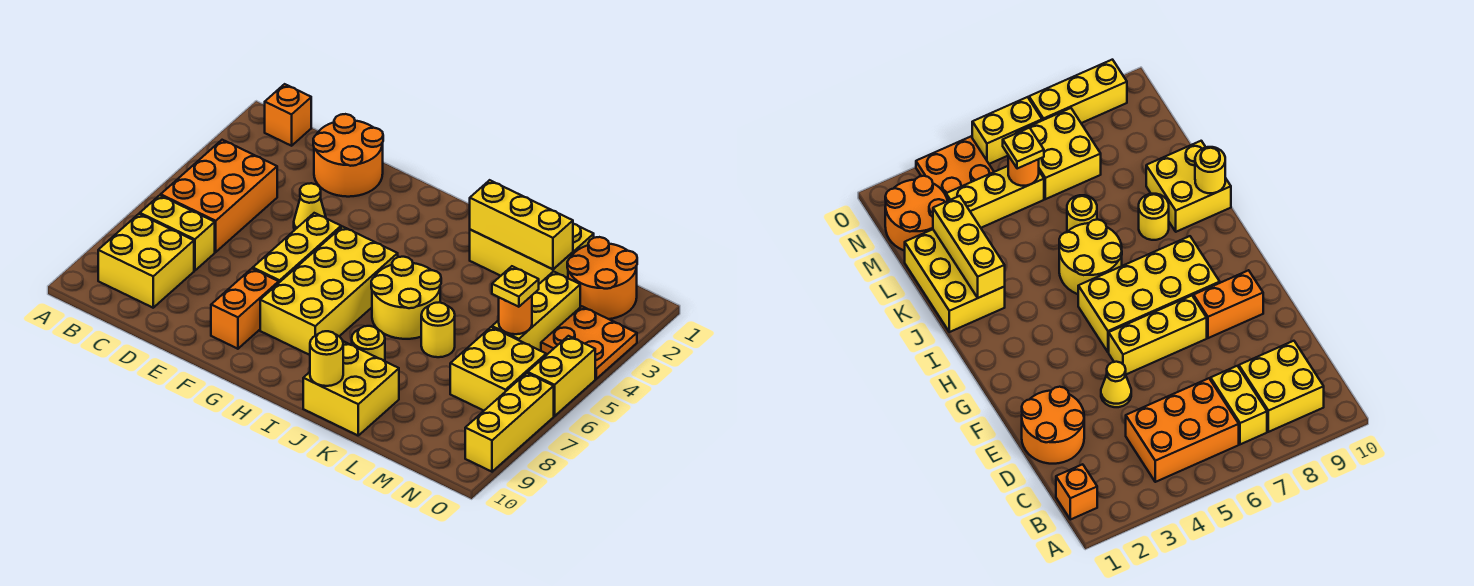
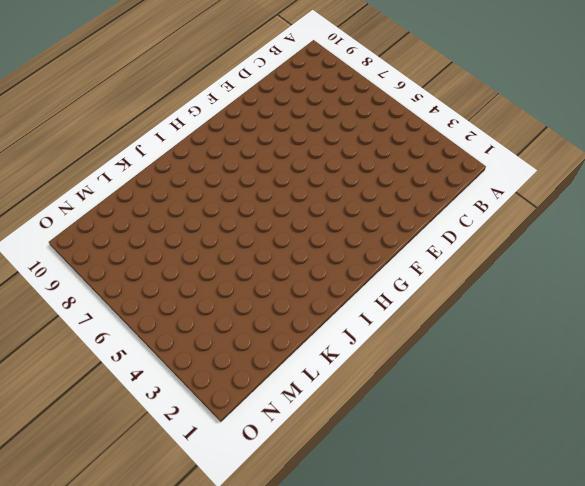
none -> orange 1x1 brick [265,84,311,146]
none -> orange 2x3 brick [161,140,277,252]
none -> yellow 1x2 brick [140,195,215,271]

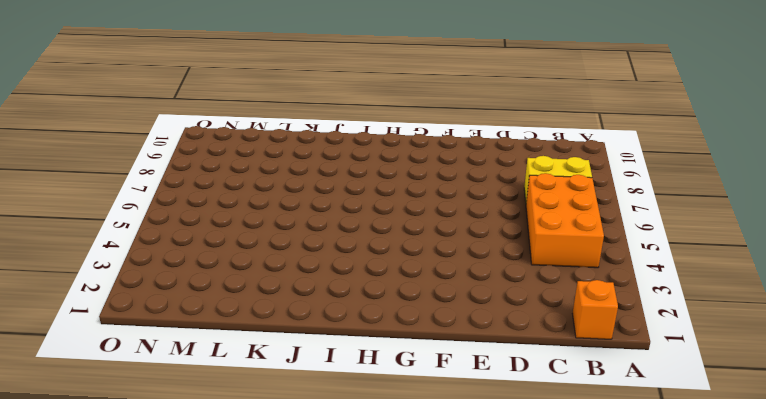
none -> yellow 2x2 brick [98,214,194,308]
none -> orange 2x2 round brick [313,114,383,197]
none -> yellow 1x1 cone [294,183,326,230]

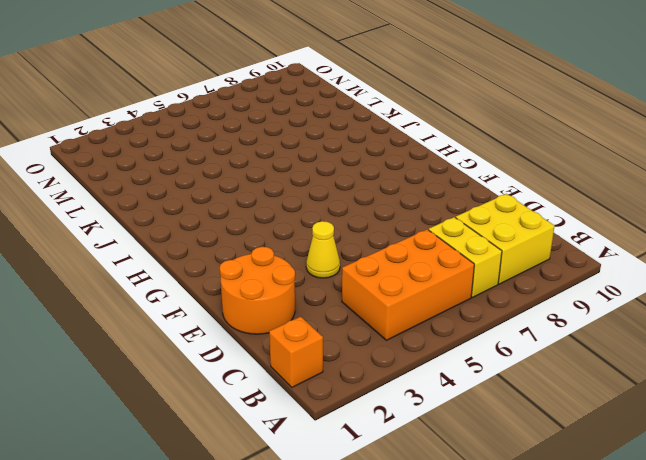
none -> yellow 1x3 brick [253,213,341,282]
none -> orange 1x2 brick [211,269,279,349]
none -> yellow 2x4 brick [260,227,398,355]

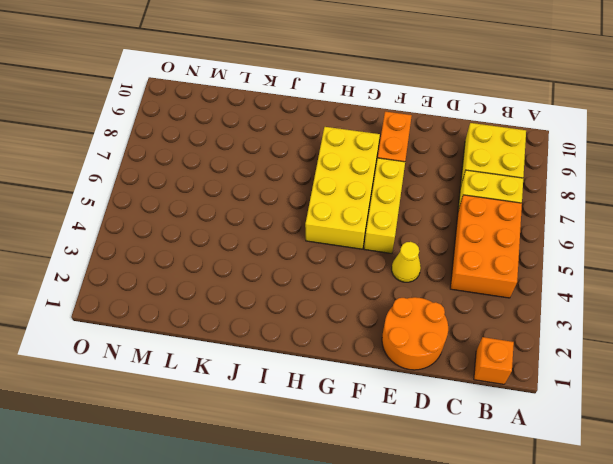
none -> yellow 2x2 round brick [371,257,441,339]
none -> yellow 2x3 brick [470,224,594,284]
none -> yellow 1x1 round brick [352,326,385,361]

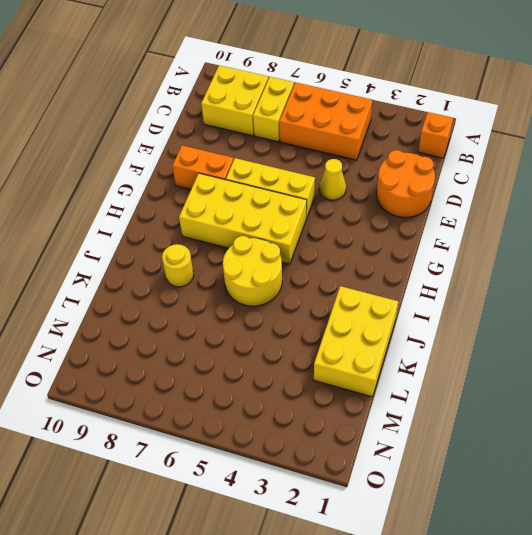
none -> yellow 2x2 brick [303,342,399,435]
none -> yellow 1x1 round brick [421,302,455,357]
none -> orange 2x2 round brick [567,237,637,319]

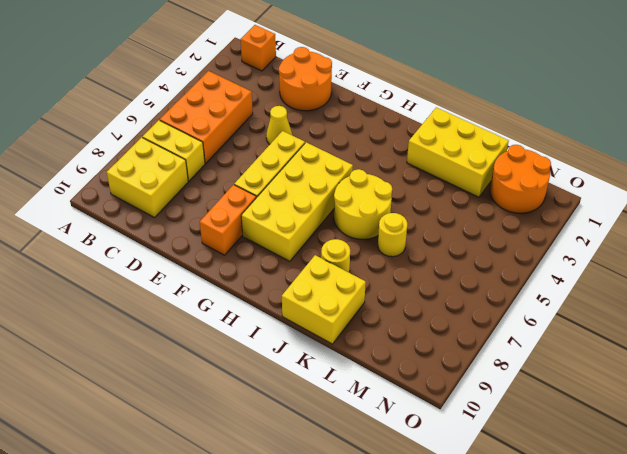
none -> yellow 1x3 brick [492,271,580,351]
none -> yellow 2x2 brick [450,327,546,411]
none -> orange 2x2 plate [541,306,637,379]

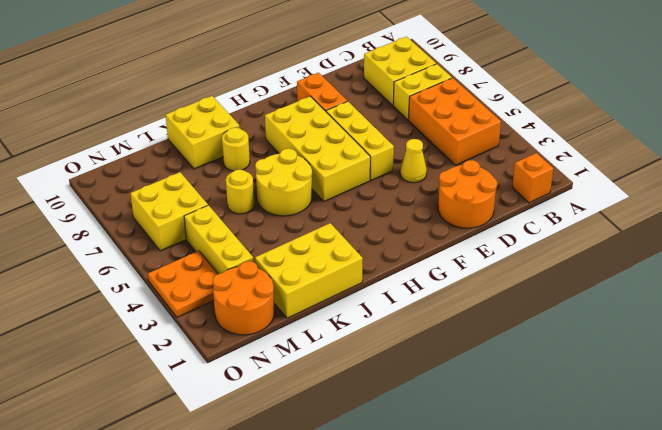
none -> yellow 1x2 brick [528,336,595,416]
none -> yellow 1x3 brick [465,373,554,472]
none -> yellow 1x3 brick [470,180,573,269]

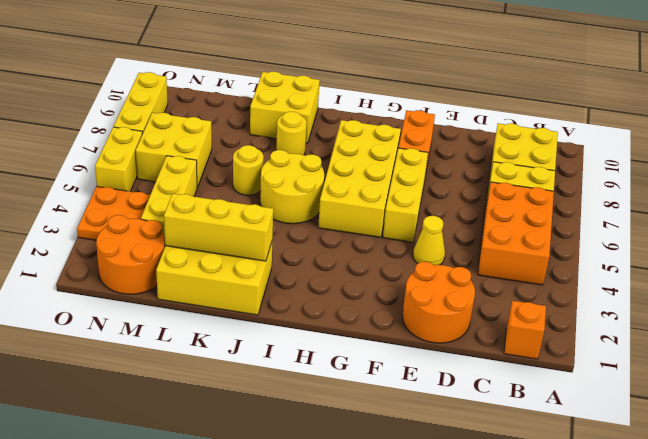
none -> yellow 1x1 round brick [310,331,343,386]
none -> orange 1x1 round brick [499,296,532,334]
none -> yellow 1x1 plate [492,266,539,307]

